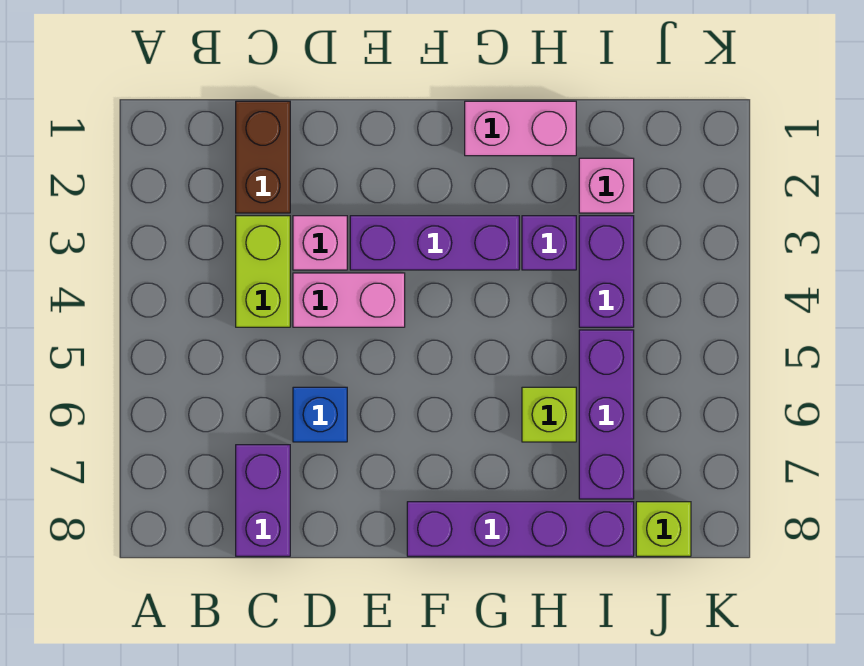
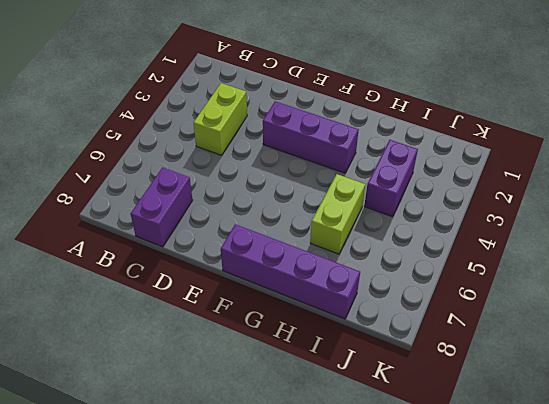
lime 1x2 brick [310,174,365,254] -> lime 1x1 brick [522,387,576,442]
none -> brown 1x2 brick [236,101,290,213]
none -> pink 1x1 brick [293,216,347,270]
none -> pink 1x2 brick [293,273,405,327]

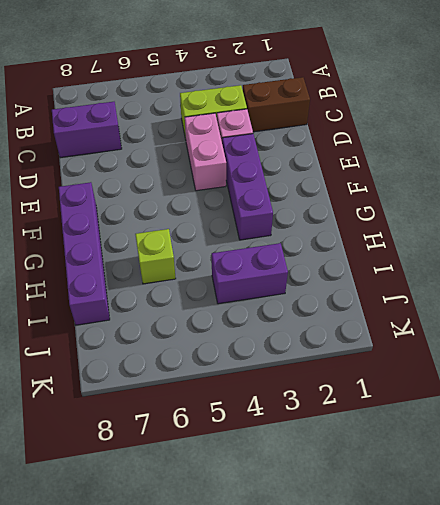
none -> blue 1x1 brick [293,387,347,442]
none -> pink 1x2 brick [465,101,576,156]
none -> purple 1x1 brick [522,216,576,270]

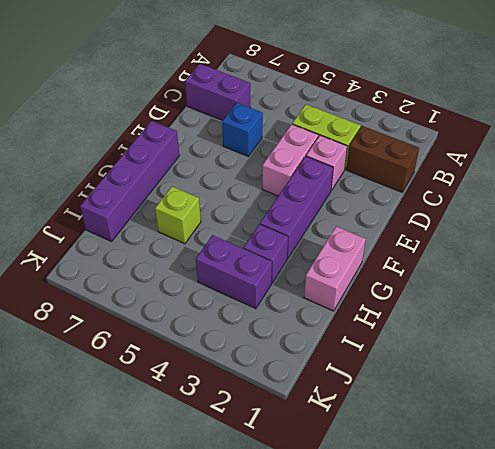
none -> pink 1x1 brick [579,158,634,213]
none -> purple 1x3 brick [579,330,634,499]
none -> lime 1x1 brick [636,502,691,556]

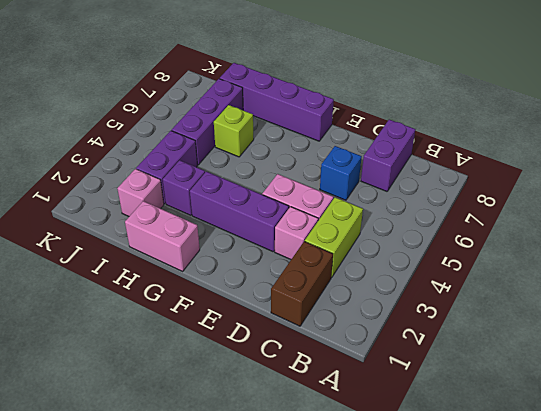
none -> lime 1x1 brick [636,502,691,556]

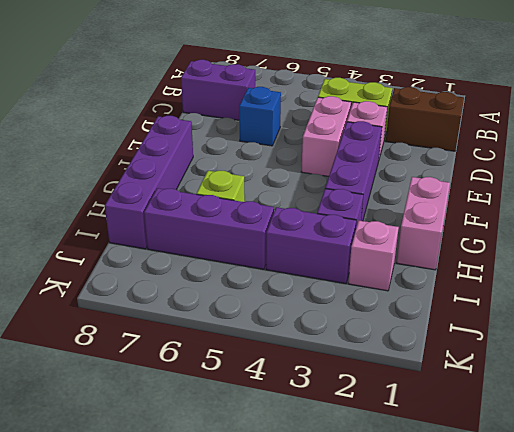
none -> lime 1x1 brick [636,502,691,556]

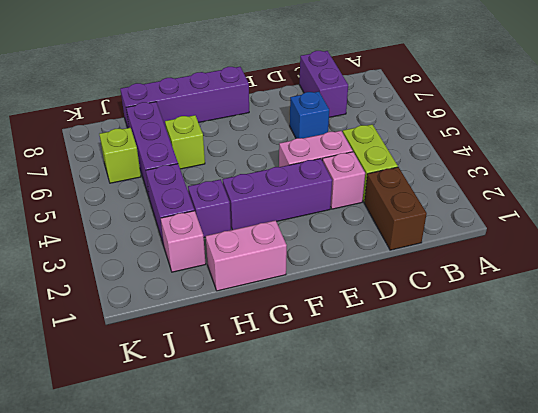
lime 1x1 brick [99,128,141,183] -> lime 1x1 brick moved to [636,502,691,556]

